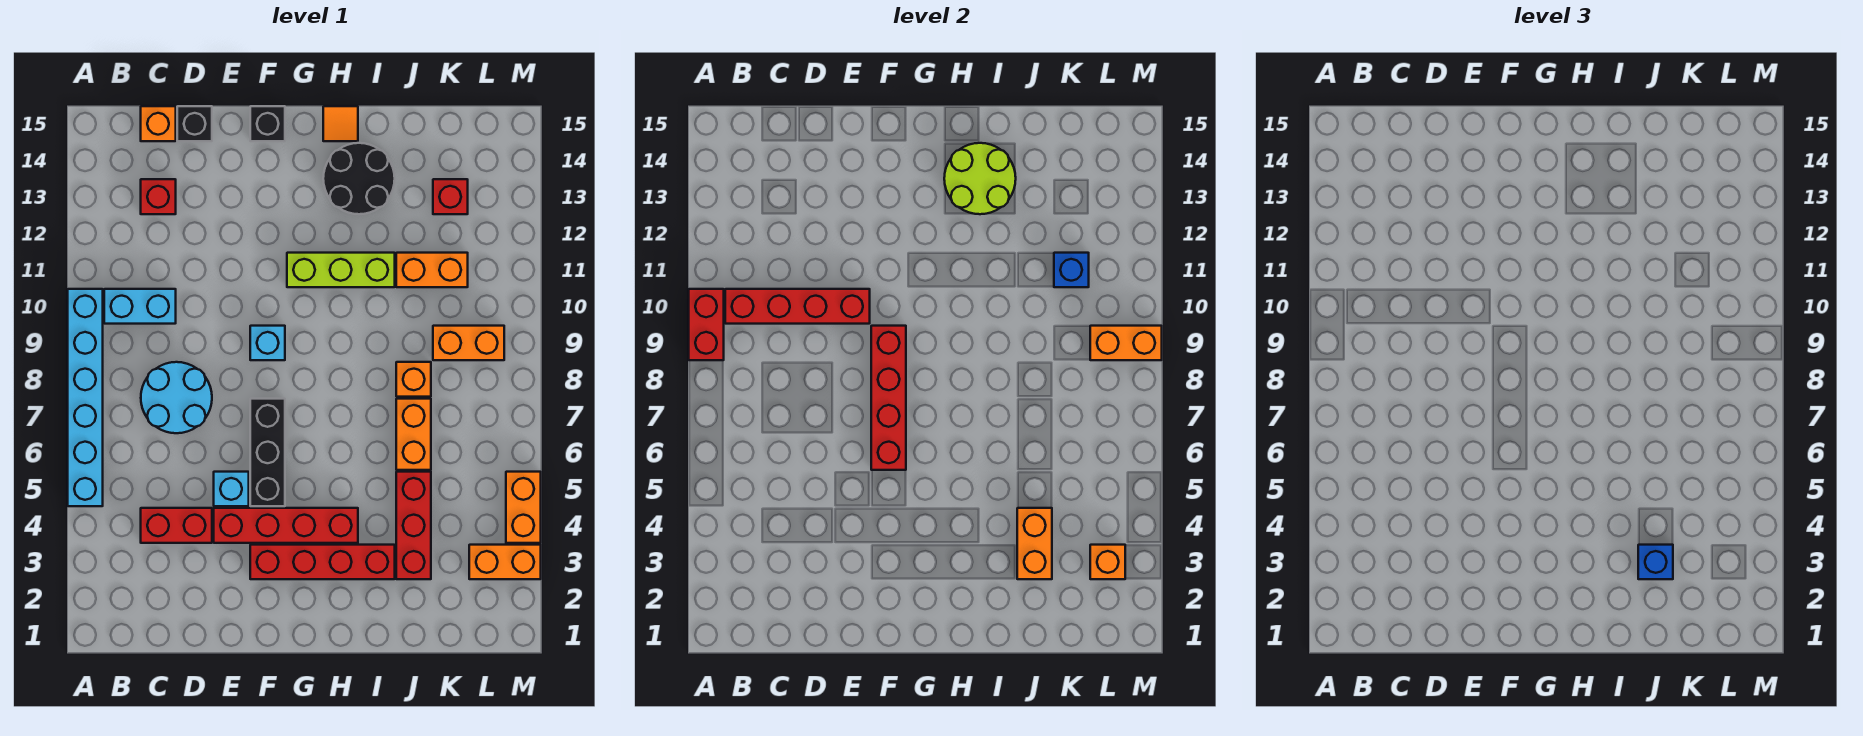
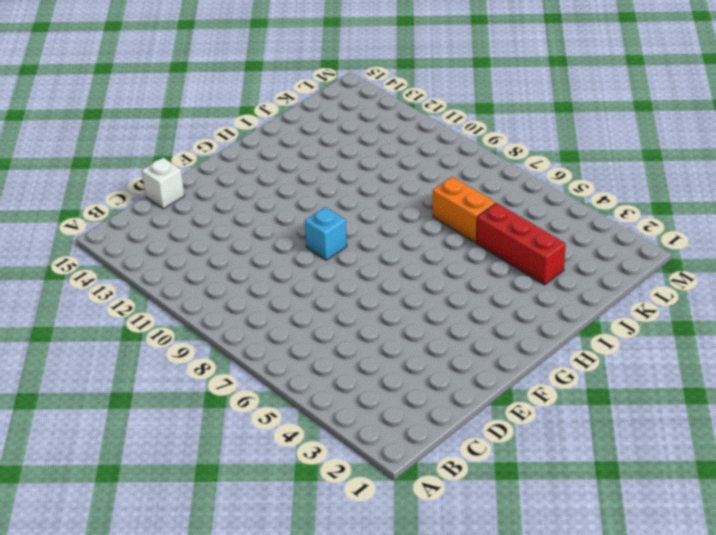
white 1x1 brick [142,158,185,209] -> black 1x1 brick [177,106,212,141]
none -> cyan 1x6 brick [68,289,103,506]
none -> cyan 1x2 brick [104,289,176,324]
none -> red 1x2 brick [141,508,212,543]
none -> cyan 2x2 round brick [141,362,212,433]

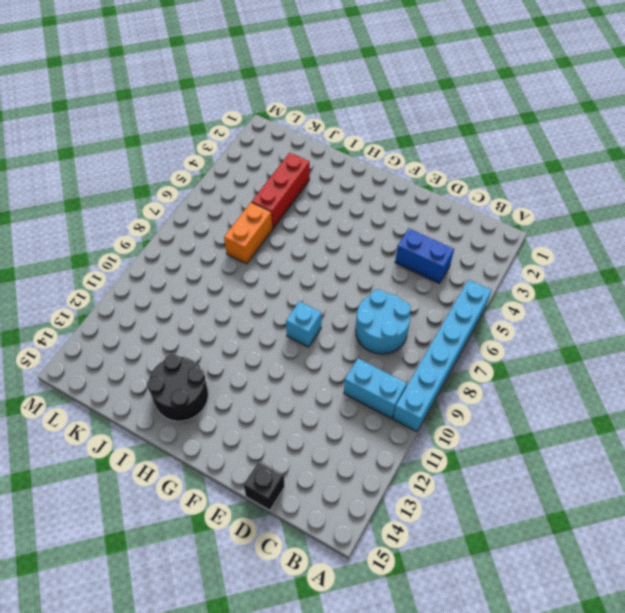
blue 1x2 brick [395,229,454,284] -> red 1x2 brick [141,508,212,543]
none -> red 1x1 brick [141,179,176,214]
none -> orange 1x1 brick [141,106,176,141]
none -> red 1x4 brick [214,508,358,543]
none -> cyan 1x1 brick [214,472,249,506]

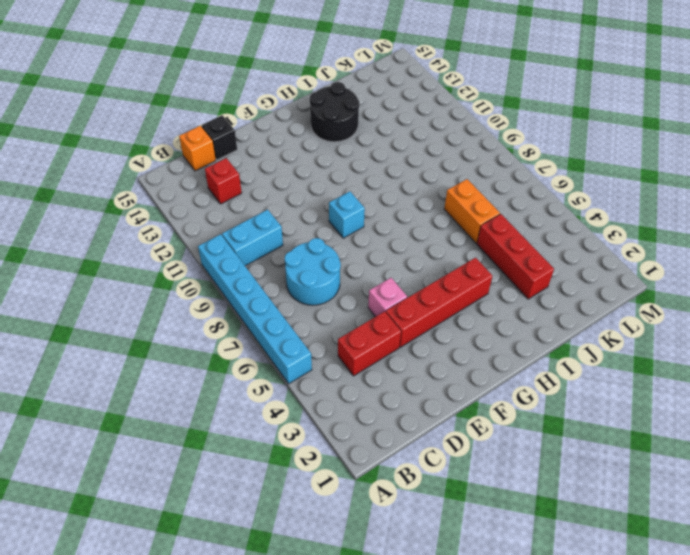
pink 1x1 brick [368,278,407,317] -> cyan 1x1 brick [214,472,249,506]
none -> red 1x4 brick [250,545,395,579]
none -> black 1x3 brick [250,399,285,506]
none -> black 1x1 brick [250,106,285,141]
none -> lime 1x3 brick [287,253,395,287]

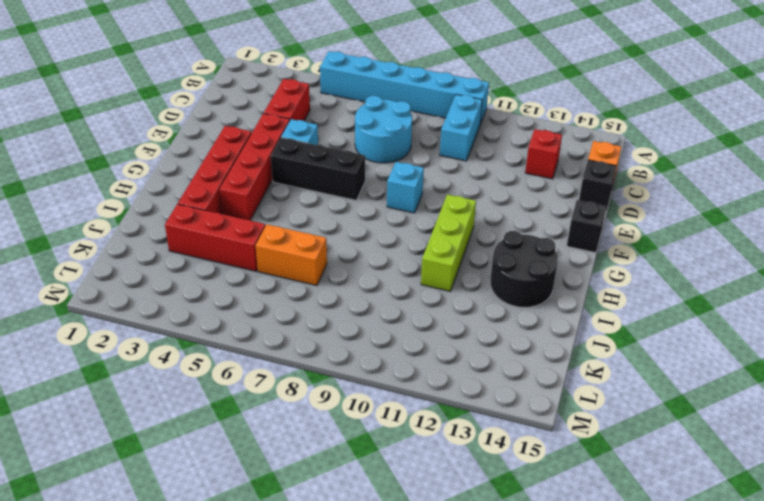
none -> orange 1x1 tile [323,106,358,141]
none -> orange 1x1 brick [396,362,431,397]
none -> orange 1x2 brick [396,253,468,287]
none -> orange 1x2 brick [433,326,504,360]

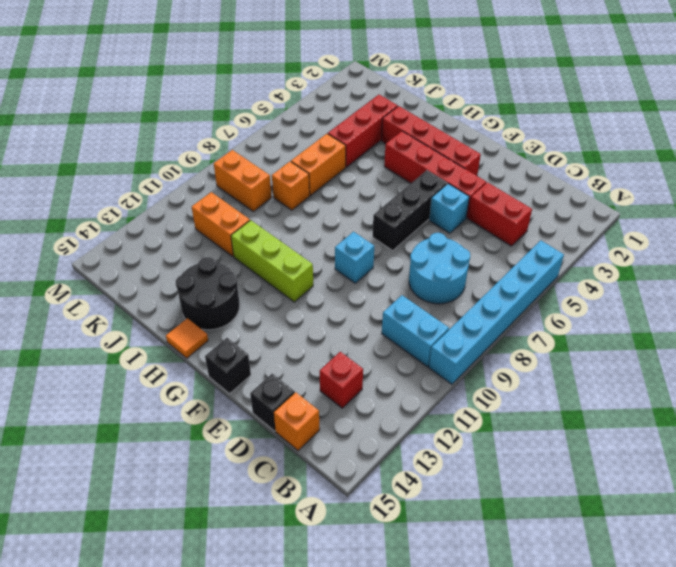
none -> red 1x1 brick [433,179,468,214]
none -> orange 1x2 brick [469,545,541,579]
none -> orange 1x2 brick [506,472,541,543]
none -> red 1x2 brick [689,289,724,360]

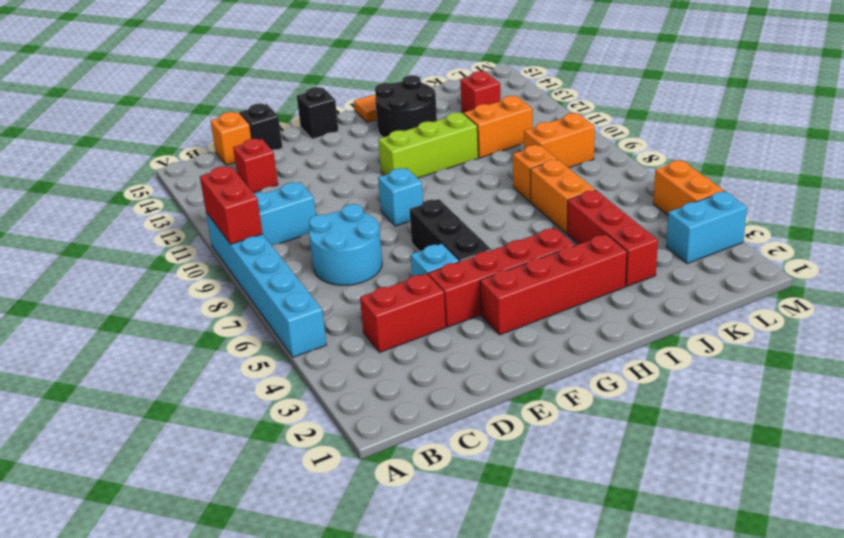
cyan 1x2 brick [666,191,747,264] -> orange 1x2 brick [469,545,541,579]
none -> red 1x4 brick [725,289,870,324]
none -> red 1x4 brick [871,326,906,470]
none -> lime 2x2 round brick [944,143,1016,214]
none -> orange 1x2 brick [1017,508,1052,579]

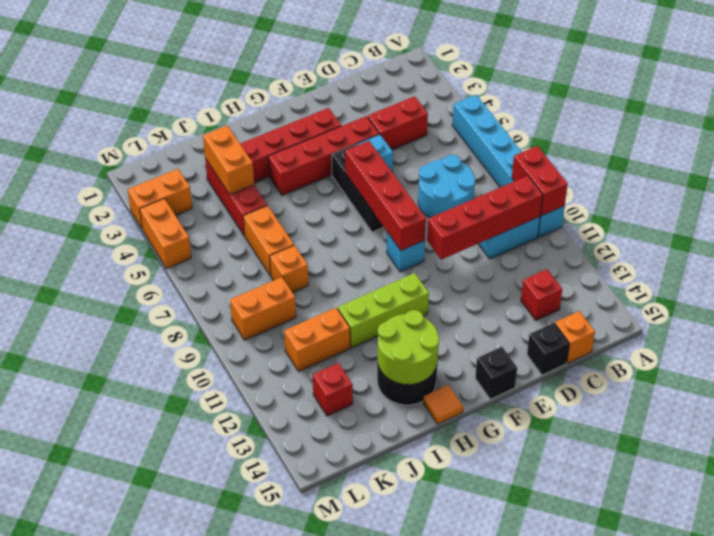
none -> blue 1x1 brick [1054,253,1089,287]
none -> orange 1x1 brick [1090,545,1125,579]
none -> orange 1x2 brick [1090,326,1162,360]
none -> blue 1x1 brick [1638,545,1673,579]

